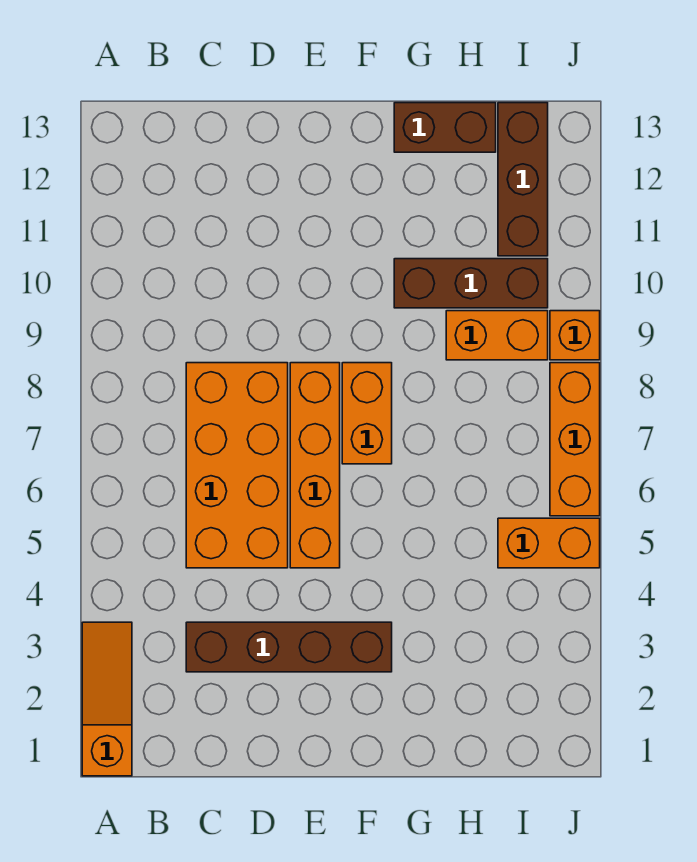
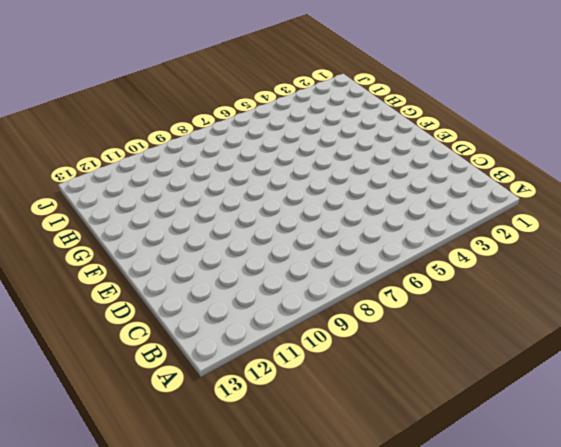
none -> orange 1x3 slope [82,622,132,776]
none -> brown 1x4 brick [186,622,392,672]
none -> orange 2x4 brick [186,363,288,568]

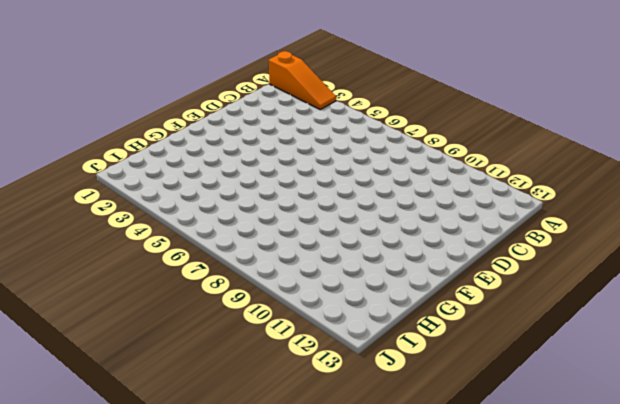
none -> brown 1x4 brick [186,622,392,672]
none -> orange 2x4 brick [186,363,288,568]
none -> orange 1x4 brick [290,363,340,568]

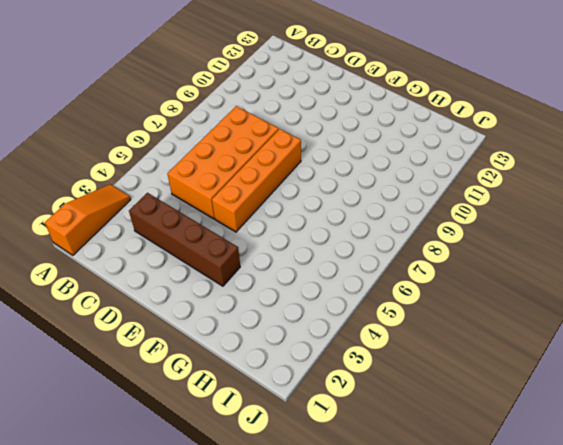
none -> orange 1x2 brick [342,363,392,464]
none -> brown 1x3 brick [394,259,548,308]
none -> brown 1x2 brick [394,103,496,152]

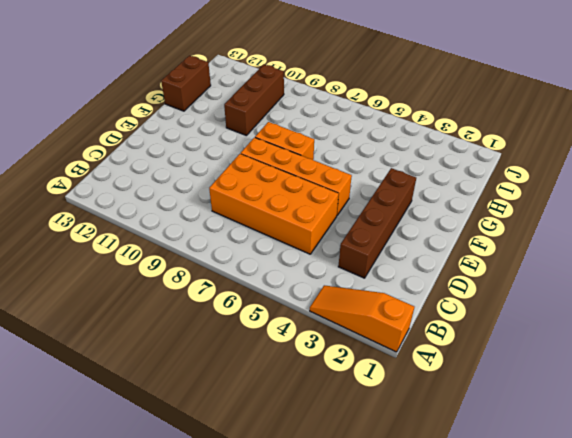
none -> orange 1x2 brick [446,311,548,360]
none -> orange 1x2 brick [498,518,600,568]
none -> brown 1x3 brick [498,103,548,256]

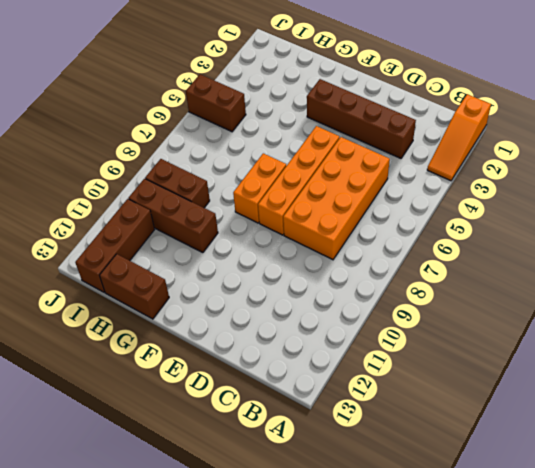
brown 1x2 brick [145,159,210,208] -> orange 1x2 brick [446,311,548,360]
brown 1x2 brick [186,74,246,132] -> orange 1x2 brick [498,518,600,568]
none -> orange 1x3 brick [550,363,600,516]
none -> orange 1x1 brick [550,311,600,360]

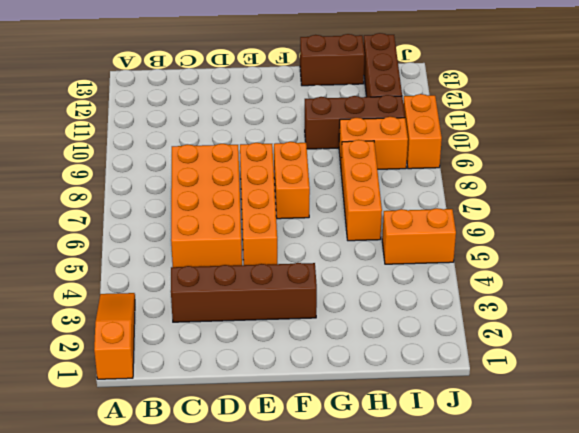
orange 1x3 brick [341,140,382,241] -> orange 1x3 brick moved to [550,363,600,516]
orange 1x2 brick [403,94,442,169] -> orange 1x1 brick [550,311,600,360]

